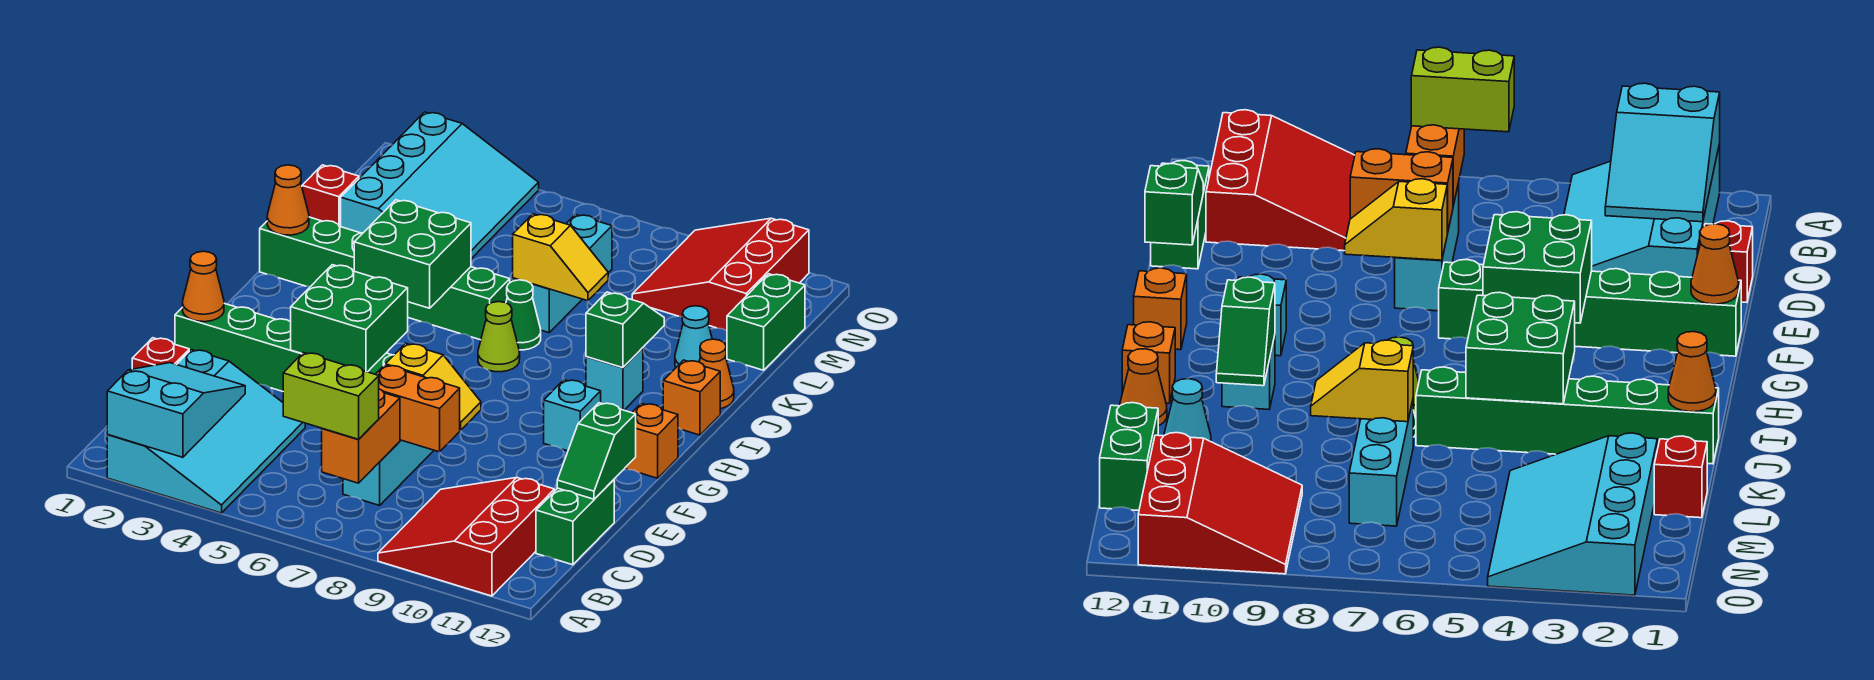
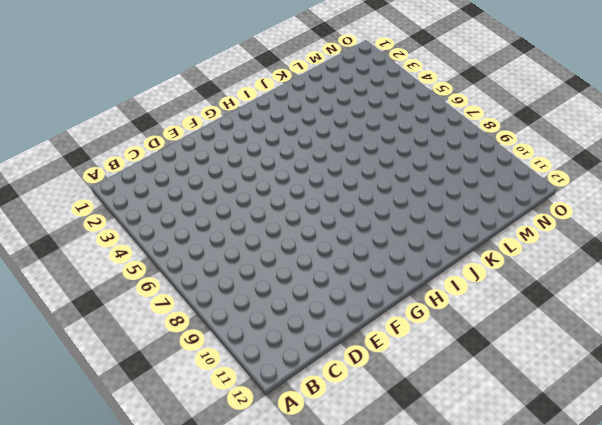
none -> cyan 3x4 slope [107,350,305,513]
none -> red 3x3 slope [378,478,554,596]
none -> cyan 1x3 brick [343,440,434,505]
none -> green 1x2 brick [536,480,614,565]

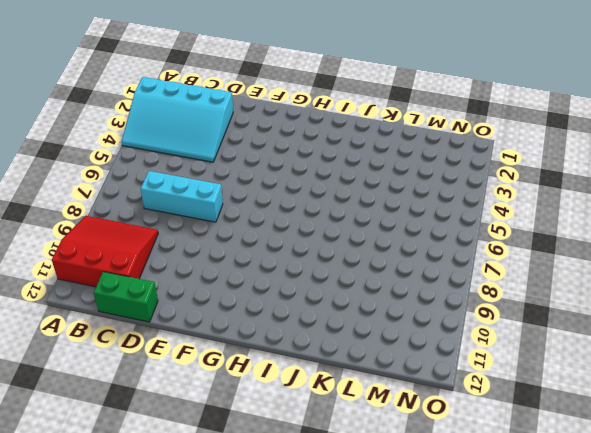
none -> red 1x1 brick [132,338,189,369]
none -> green 1x6 brick [175,303,394,391]
none -> cyan 1x1 brick [544,380,601,451]
none -> orange 1x1 brick [625,403,678,478]

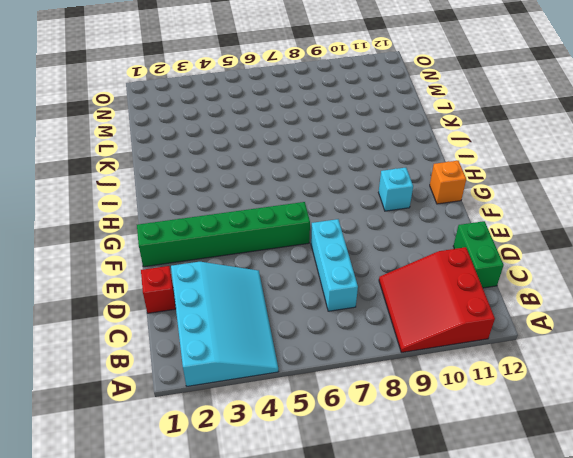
none -> lime 1x1 cone [478,302,520,372]
none -> cyan 1x1 brick [586,348,643,410]
none -> orange 1x1 brick [663,360,720,435]
none -> green 1x6 brick [260,217,510,340]

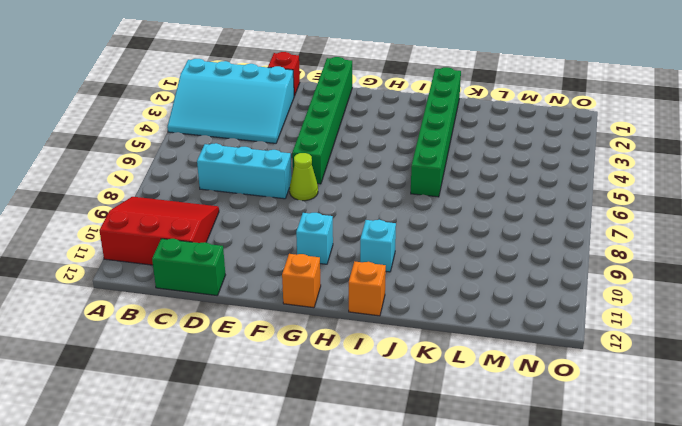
lime 1x1 cone [290,153,318,201] -> lime 1x1 cone moved to [478,302,520,372]
none -> green 1x1 cone [506,280,541,350]
none -> orange 1x1 cone [699,339,734,409]
none -> cyan 1x3 brick [513,214,612,333]
none -> cyan 1x1 cone [675,306,712,367]

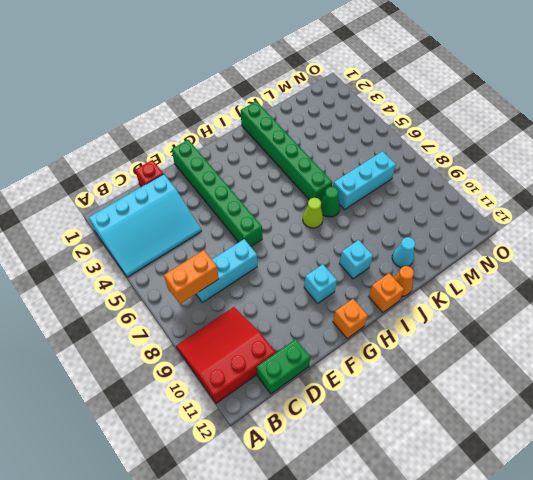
none -> red 1x1 brick [302,165,359,227]
none -> cyan 3x4 slope [341,112,539,259]
none -> green 1x2 brick [727,274,805,370]
none -> red 3x3 slope [632,218,809,331]

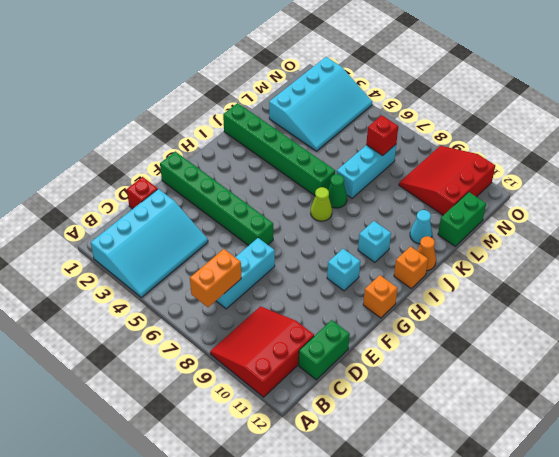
red 1x1 brick [366,115,398,155] -> red 1x1 brick moved to [302,165,359,227]
none -> cyan 2x3 slope [107,363,245,457]
none -> orange 1x2 brick [375,365,460,452]
none -> green 1x2 slope [557,403,636,499]
none -> yellow 1x2 slope [385,343,481,430]

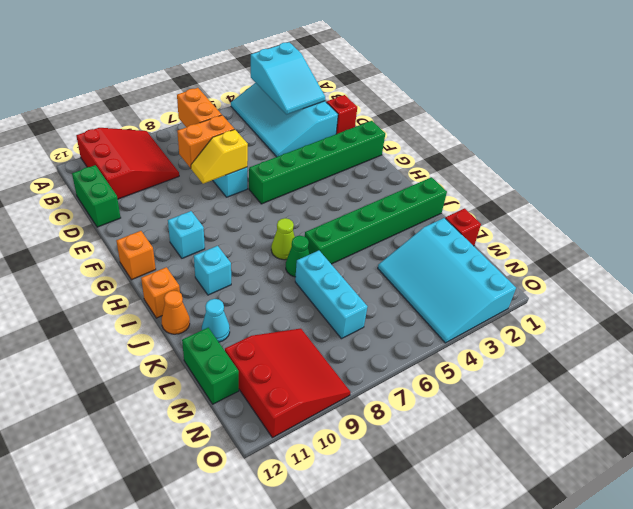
none -> green 1x2 slope [557,403,636,499]
none -> orange 1x1 cone [183,251,224,322]
none -> green 2x2 brick [291,265,408,372]
none -> green 2x2 brick [354,200,471,308]

